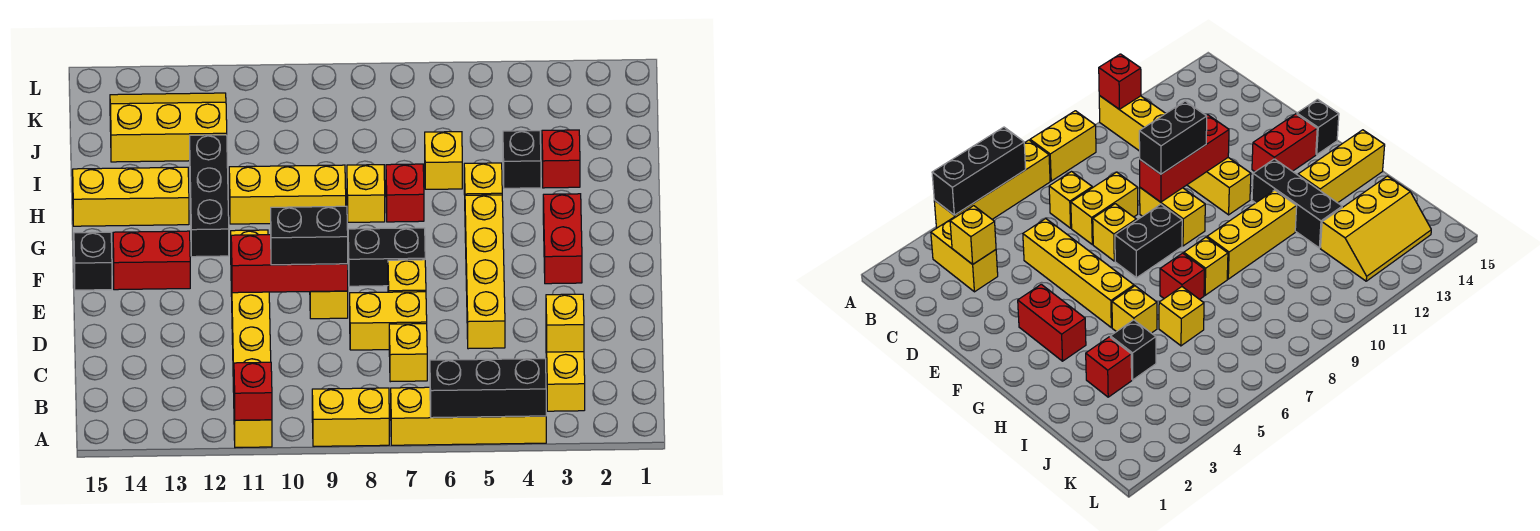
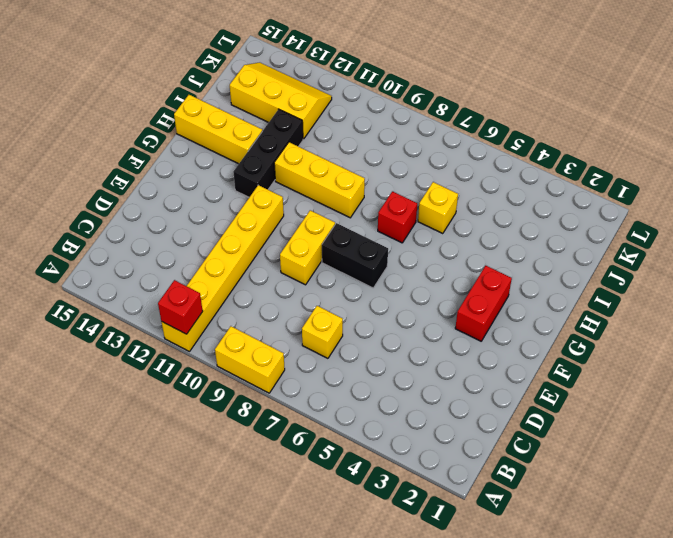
none -> yellow 1x4 brick [391,387,546,445]
none -> yellow 1x2 brick [546,342,585,411]
none -> yellow 1x4 brick [465,195,505,349]

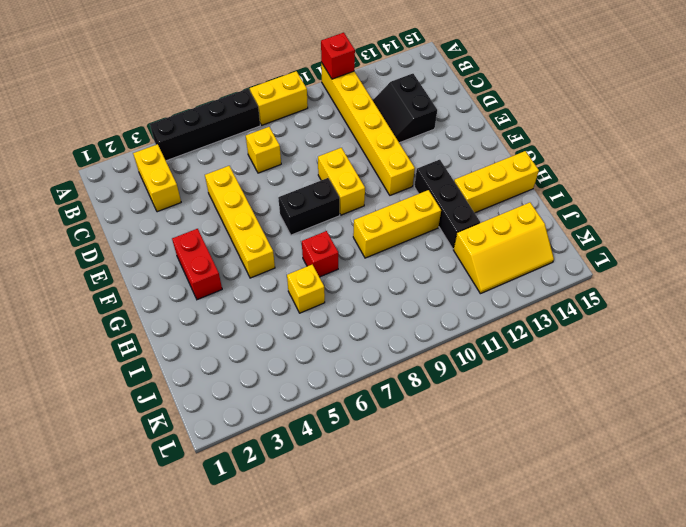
black 1x4 brick [150,89,260,161] -> yellow 1x4 brick [391,387,546,445]
black 2x2 slope [373,74,437,143] -> none
none -> yellow 1x2 brick [350,292,427,350]
none -> yellow 1x1 brick [388,260,426,292]
none -> red 1x2 brick [113,231,190,290]

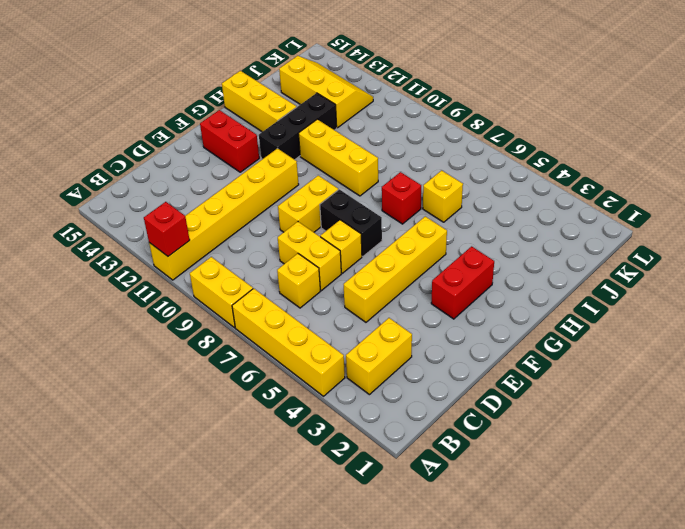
none -> black 1x1 brick [74,232,112,290]
none -> yellow 1x1 brick [464,163,502,195]
none -> yellow 1x1 brick [347,165,385,222]

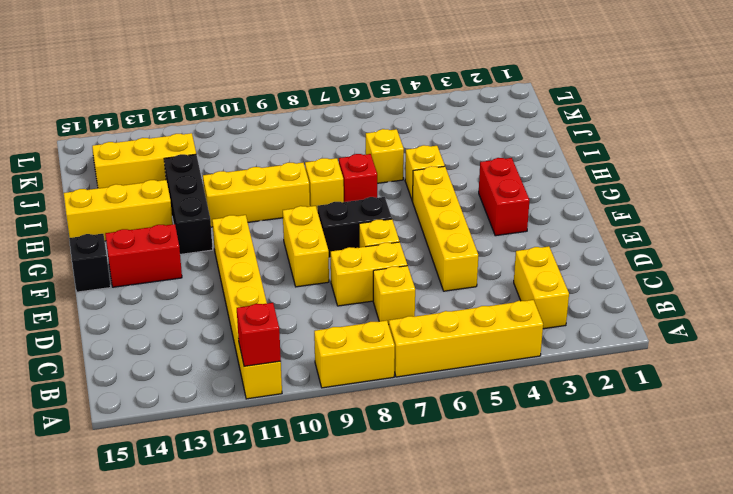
none -> red 1x1 brick [542,130,580,188]
none -> black 1x1 brick [503,131,541,188]
none -> black 1x3 brick [430,359,546,418]

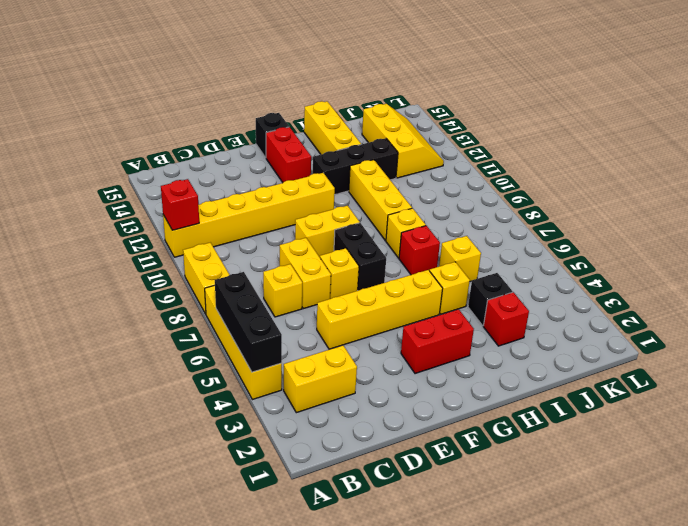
none -> yellow 1x1 brick [546,294,584,352]
none -> red 1x3 brick [231,235,348,293]
none -> black 1x2 brick [271,206,348,265]

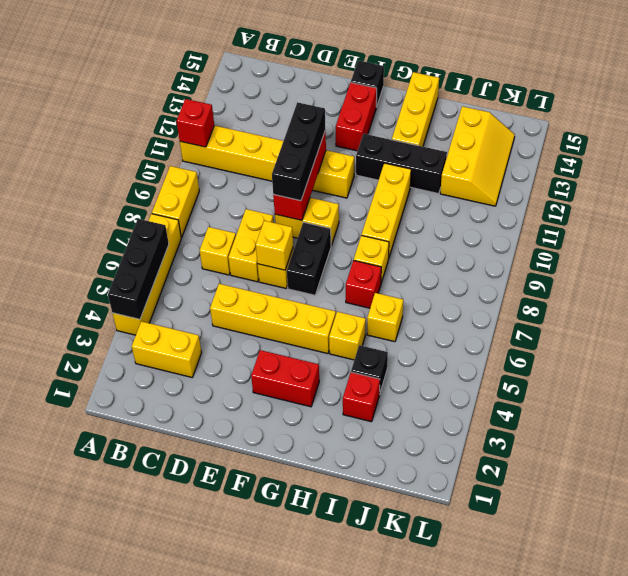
yellow 1x1 brick [256,221,293,270] -> yellow 1x1 brick moved to [546,294,584,352]
black 1x3 brick [272,102,325,201] -> black 1x2 brick [271,206,348,265]

